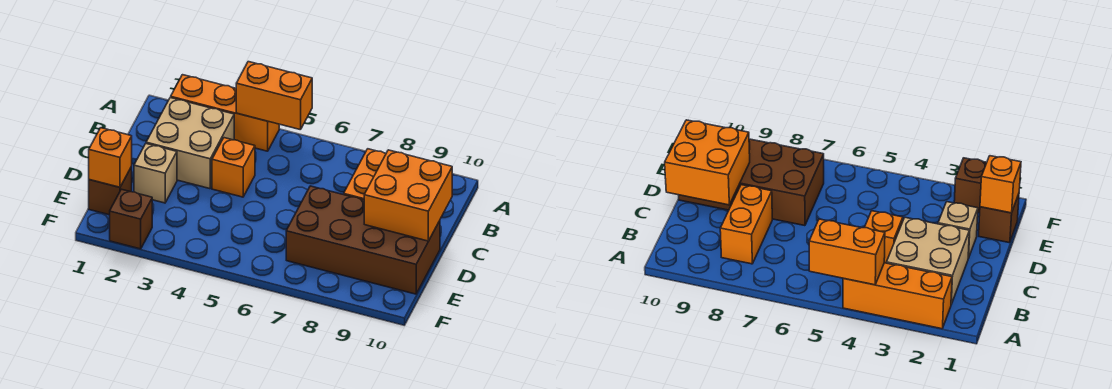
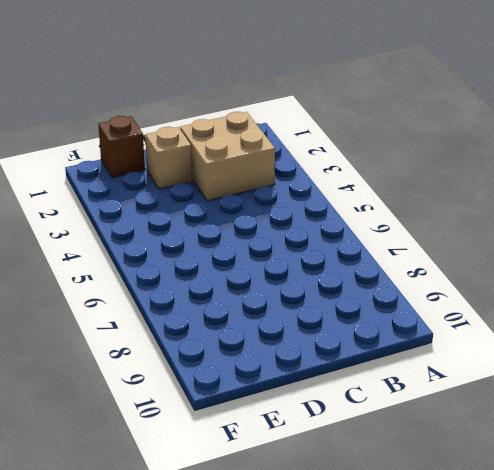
none -> orange 1x3 brick [171,75,279,151]
none -> orange 1x2 brick [344,149,386,200]

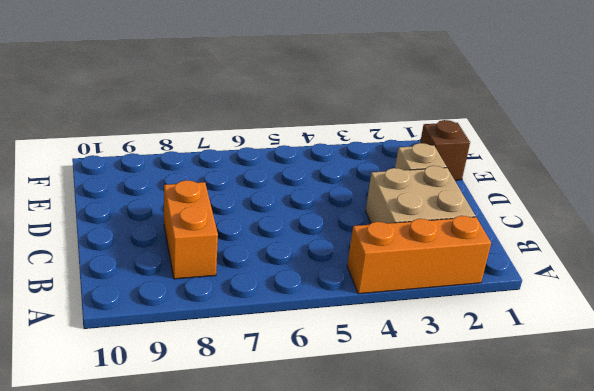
none -> orange 1x1 brick [212,138,255,197]
none -> brown 2x4 brick [286,186,440,294]

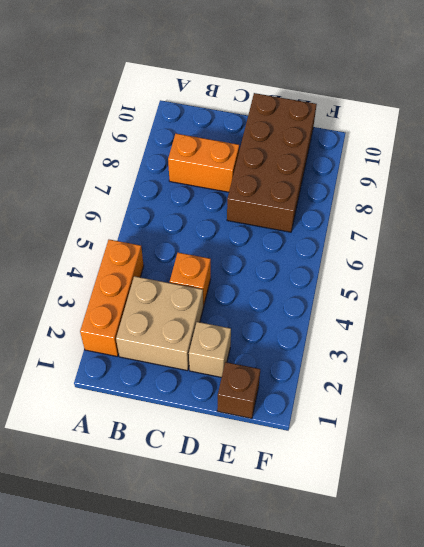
none -> brown 1x1 brick [110,189,152,249]
none -> orange 1x2 brick [236,62,312,130]

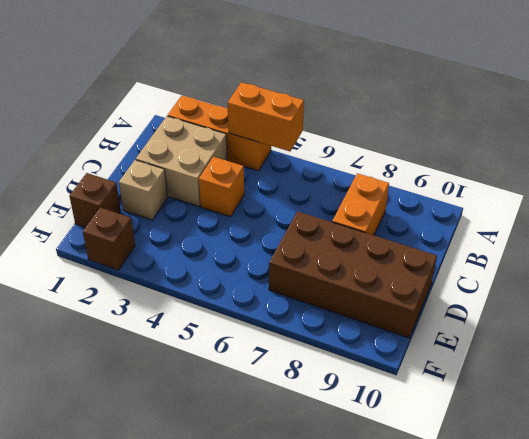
none -> orange 2x2 brick [364,150,452,241]
none -> orange 1x1 brick [89,128,132,187]

